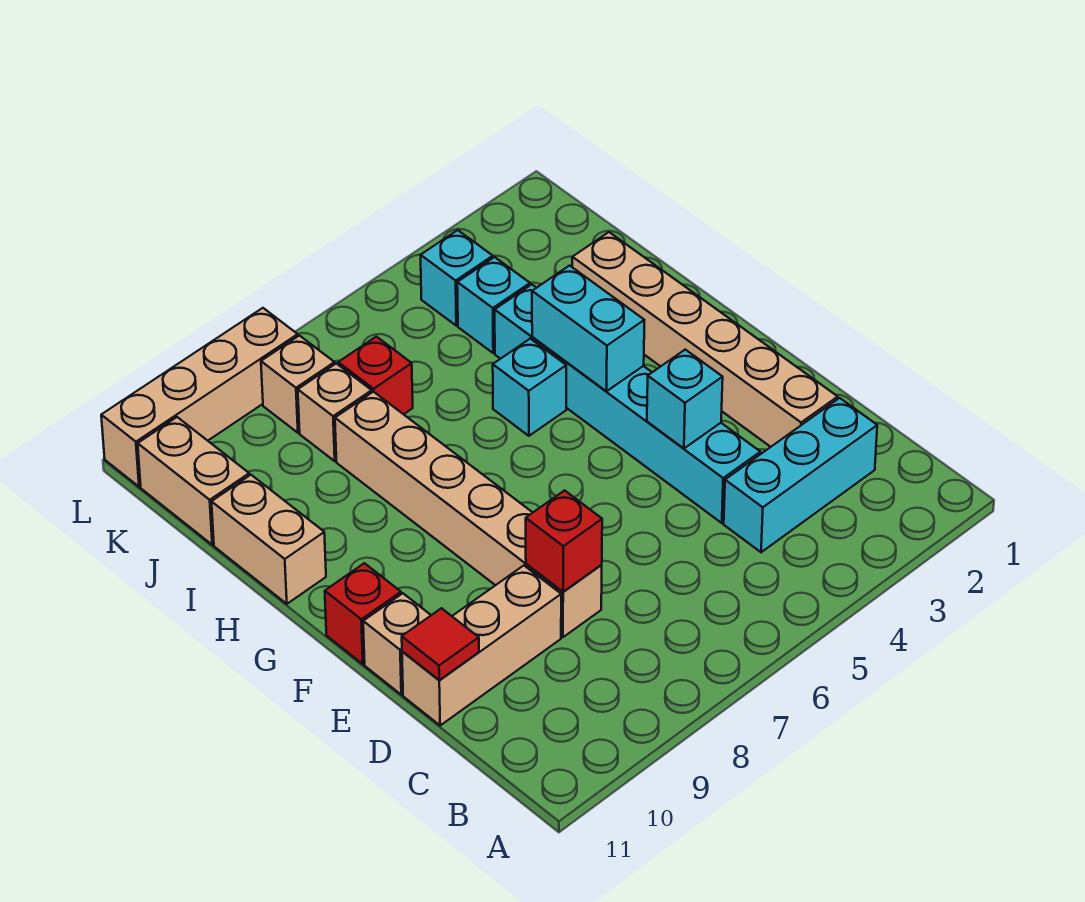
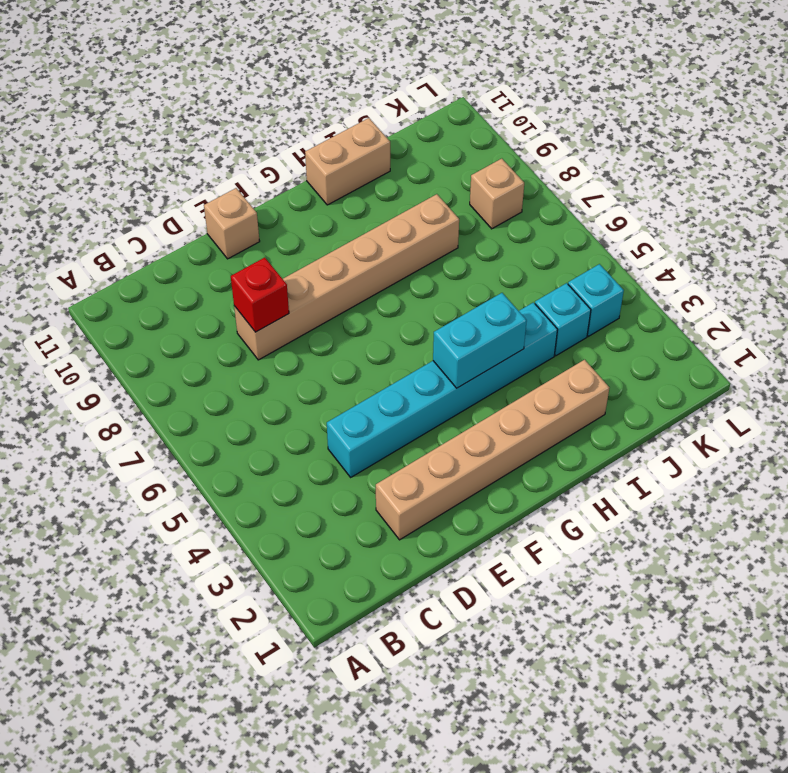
none -> cyan 1x3 brick [724,398,877,552]
none -> tan 1x3 brick [402,566,561,725]
none -> red 1x1 brick [325,563,401,664]

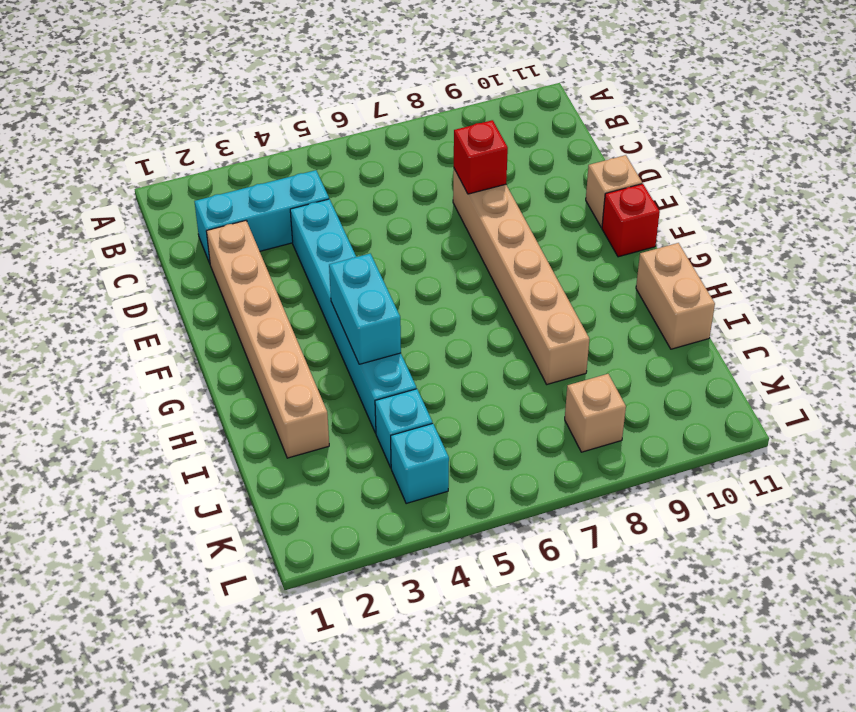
none -> tan 1x3 brick [402,566,561,725]
none -> cyan 1x1 brick [493,339,566,436]
none -> red 1x1 brick [338,337,413,414]

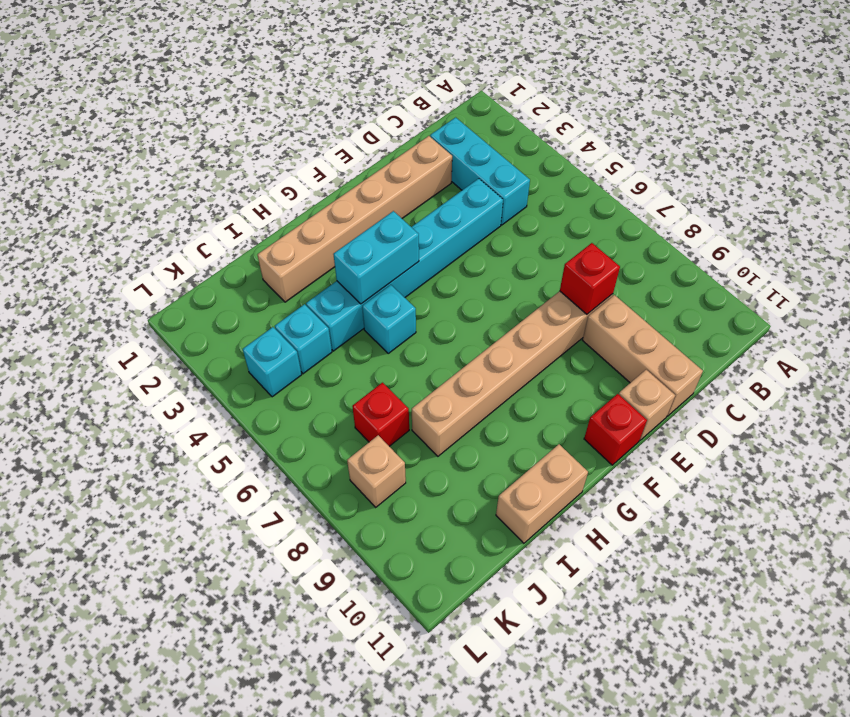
none -> tan 1x1 brick [298,364,372,461]
none -> tan 1x2 brick [138,417,249,545]
none -> tan 1x4 brick [101,308,298,487]

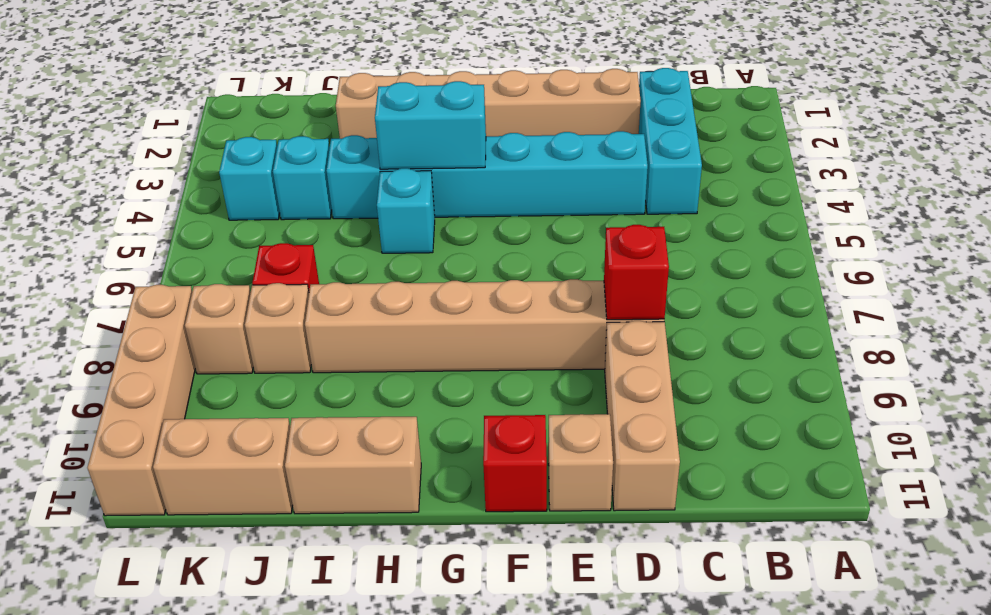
none -> red 1x1 tile [402,608,479,680]
none -> cyan 1x1 brick [647,350,723,448]

